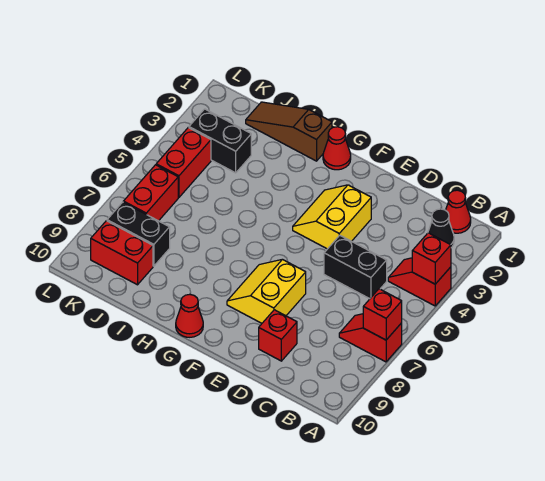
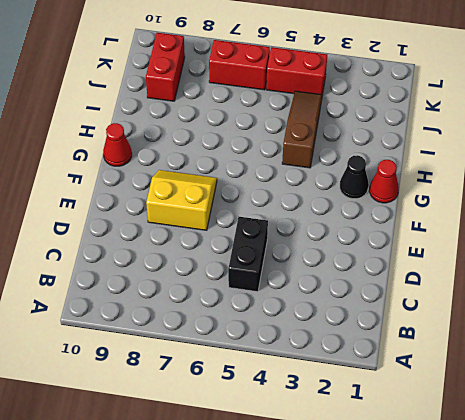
black 1x1 cone [340,155,369,199] -> black 1x1 cone moved to [428,209,454,248]
brown 1x3 slope [282,91,322,168] -> brown 1x3 slope moved to [246,102,332,161]
none -> red 1x2 slope [388,258,451,306]
none -> red 1x2 slope [339,314,402,362]
none -> red 1x1 cone [446,190,471,233]

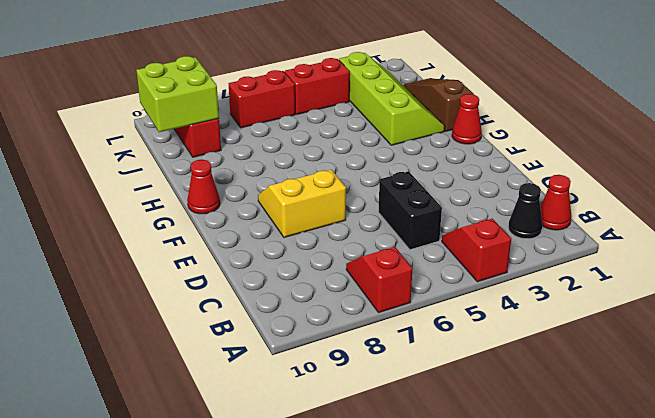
lime 2x4 slope [339,52,445,145] -> black 1x2 brick [189,109,251,173]
lime 2x2 brick [136,56,219,132] -> none
none -> red 1x1 brick [259,310,297,361]
none -> yellow 2x2 slope [293,185,371,249]
none -> black 1x2 brick [107,202,170,266]

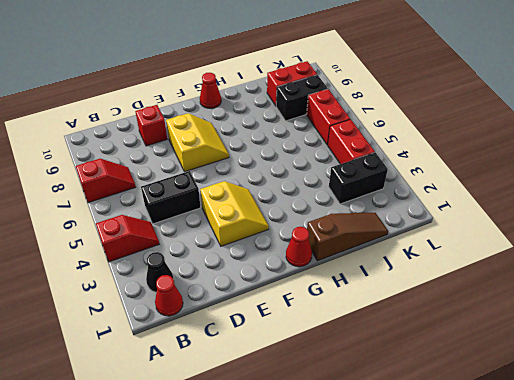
none -> red 1x1 brick [412,233,451,284]
none -> red 1x1 brick [363,289,402,340]

